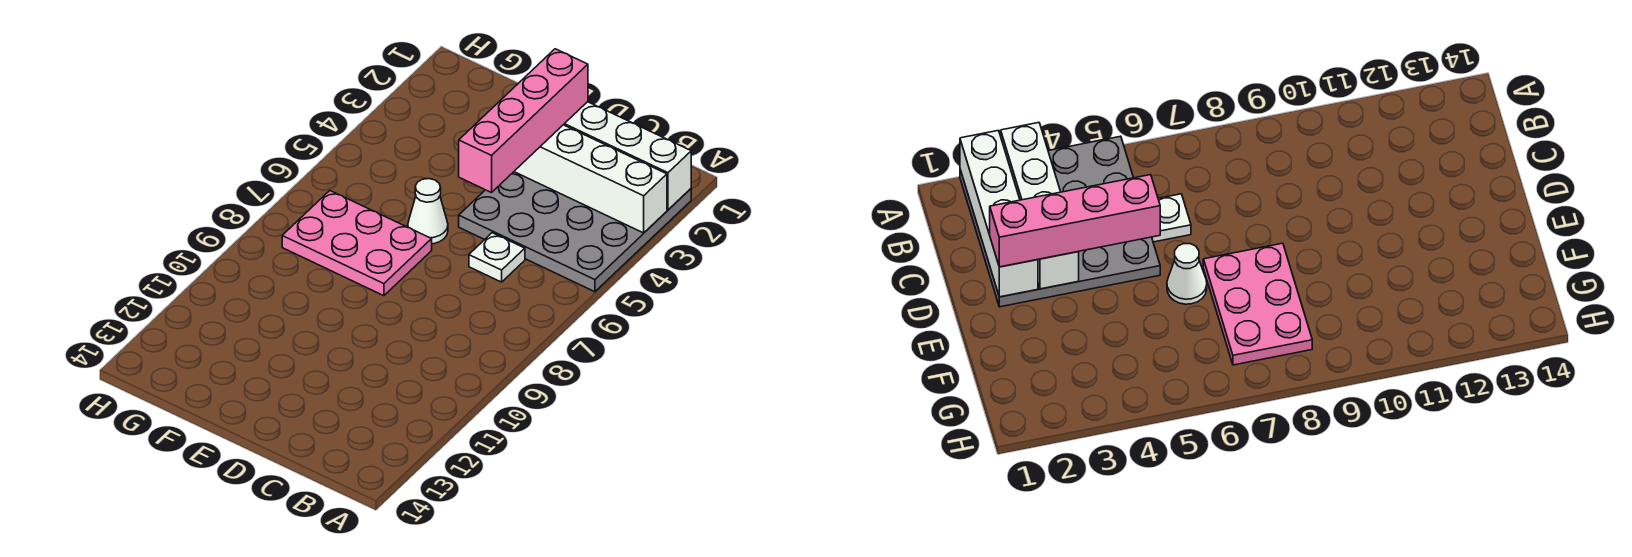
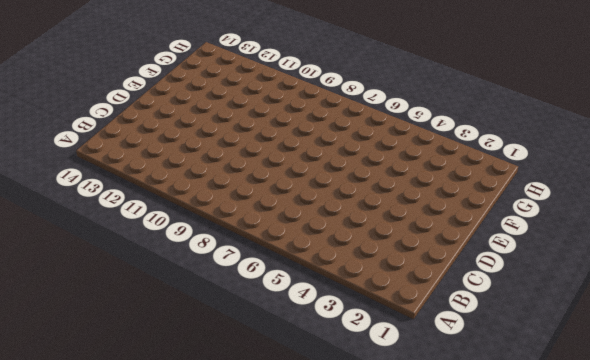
none -> grey 4x4 plate [459,172,691,292]
none -> white 1x1 plate [469,233,525,282]

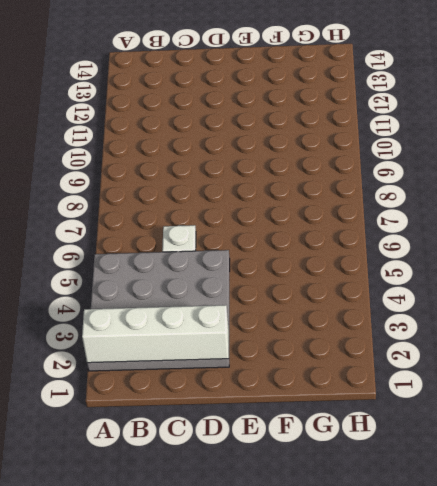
none -> white 1x1 cone [408,179,448,244]
none -> pink 2x3 plate [282,191,432,296]

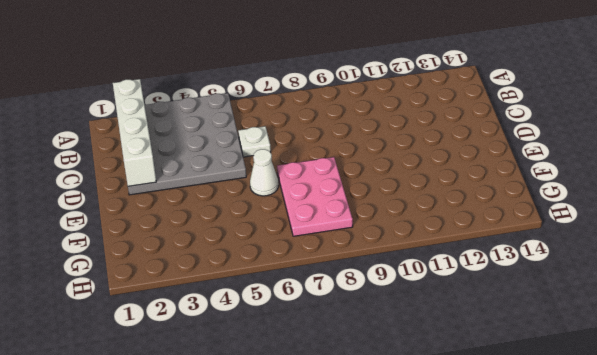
none -> white 1x4 brick [514,125,667,233]
none -> pink 1x4 brick [459,49,588,193]

